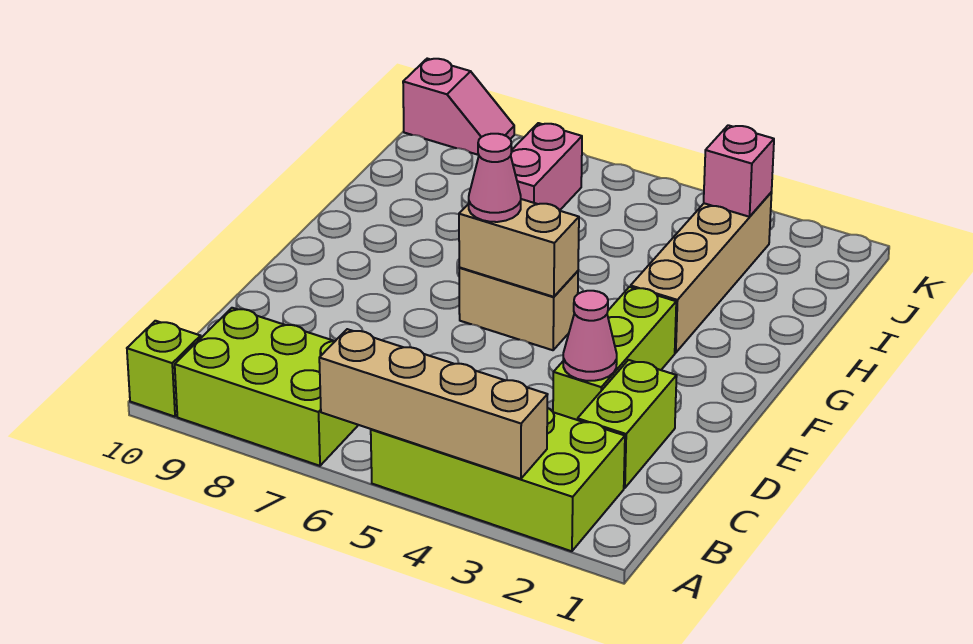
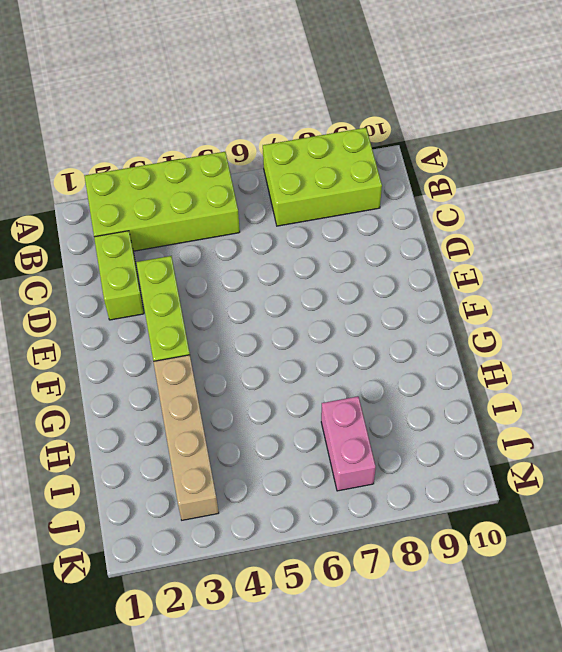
none -> lime 1x1 brick [127,321,201,417]
none -> tan 1x2 brick [459,268,578,350]
none -> pink 1x2 slope [403,59,514,155]

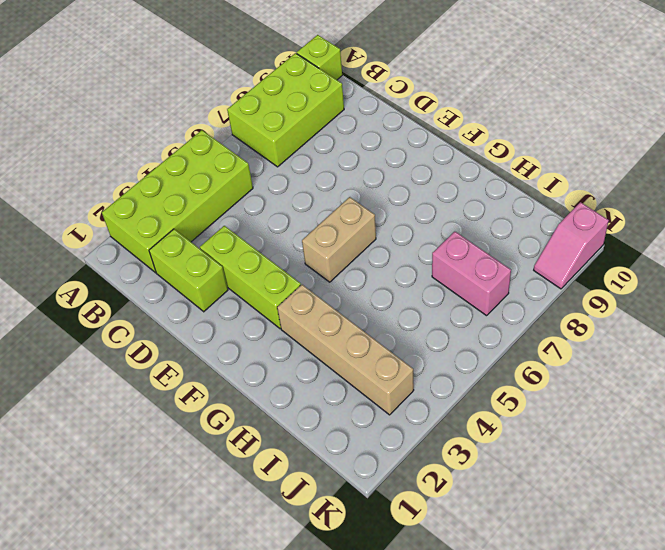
none -> tan 1x4 brick [319,329,548,479]
none -> pink 1x1 cone [563,291,617,381]
none -> tan 1x2 brick [459,199,579,297]

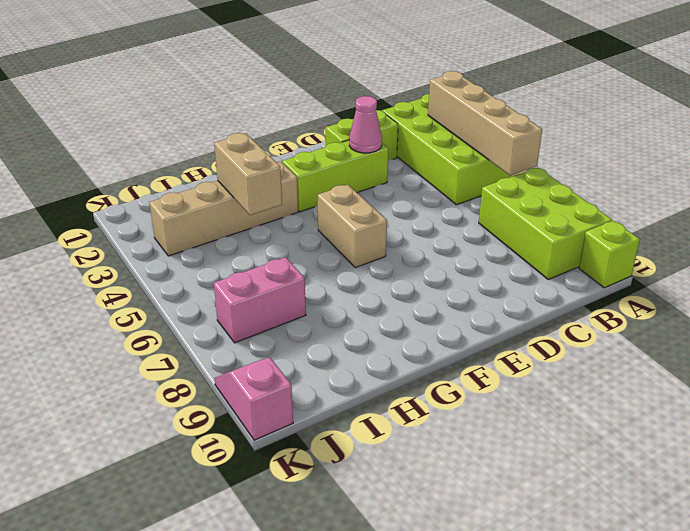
tan 1x2 brick [214,133,282,215] -> tan 1x2 brick moved to [459,199,579,297]
none -> pink 1x1 brick [704,125,774,217]
none -> pink 1x1 cone [469,134,521,222]

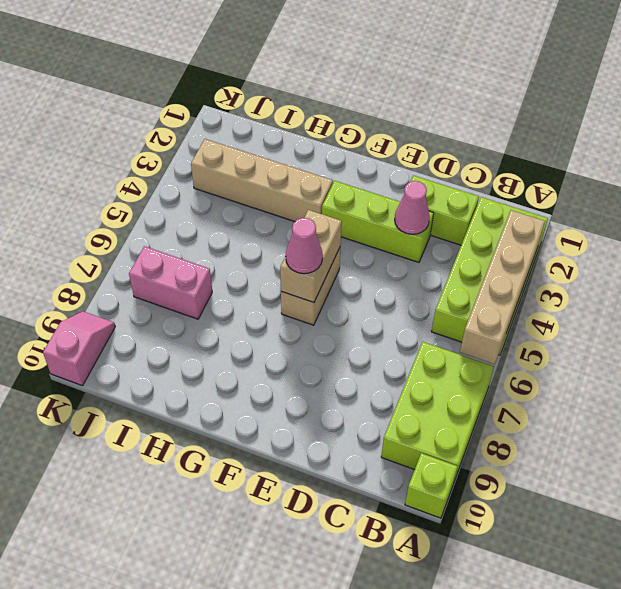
none -> pink 1x1 brick [704,125,774,217]

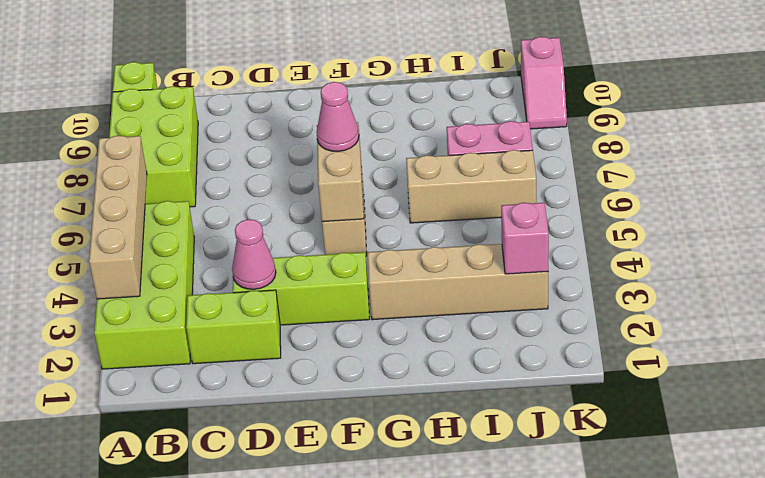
tan 1x3 brick [406,150,536,223] -> none

